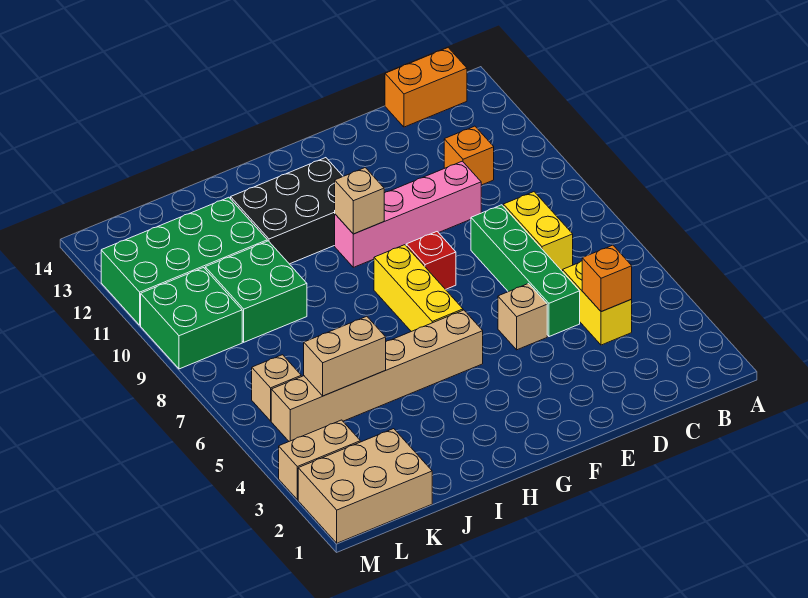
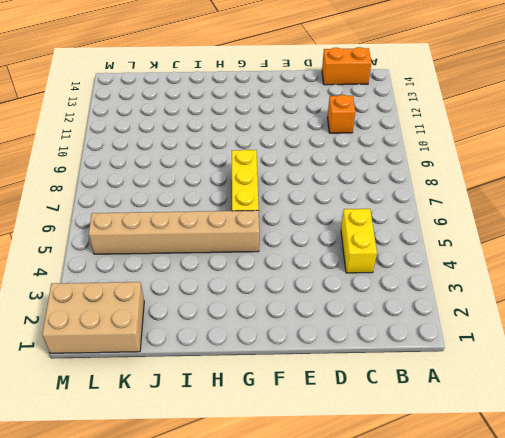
none -> yellow 1x2 brick [503,192,573,271]
none -> green 1x4 brick [471,205,580,337]
none -> pink 1x4 brick [335,161,481,267]

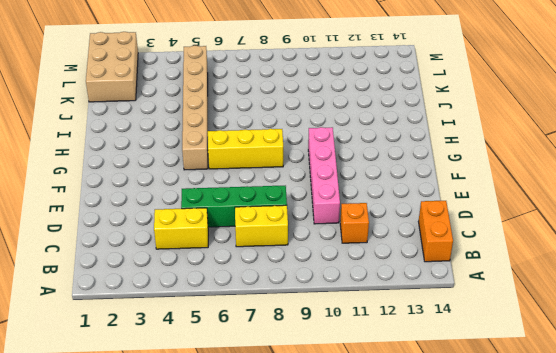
none -> tan 1x1 brick [498,284,547,350]
none -> red 1x1 brick [406,232,456,290]
none -> black 2x3 brick [231,158,343,264]

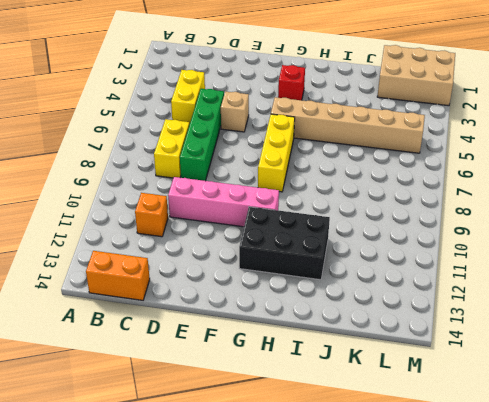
red 1x1 brick [278,65,305,100] -> red 1x1 brick moved to [406,232,456,290]
none -> green 2x2 brick [205,241,307,342]
none -> green 2x4 brick [101,197,267,325]
none -> tan 1x2 brick [279,420,360,500]

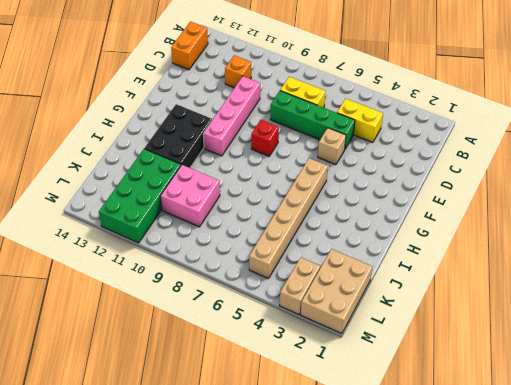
pink 2x2 brick [160,165,220,227] -> green 2x2 brick [205,241,307,342]
none -> yellow 1x3 brick [374,245,463,332]
none -> tan 1x1 brick [252,355,301,421]
none -> green 2x2 brick [141,268,242,369]

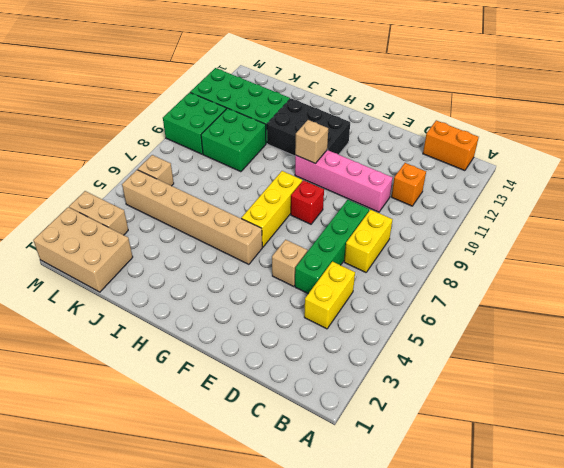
none -> orange 1x1 brick [582,245,632,312]
none -> tan 1x2 brick [304,316,386,396]

